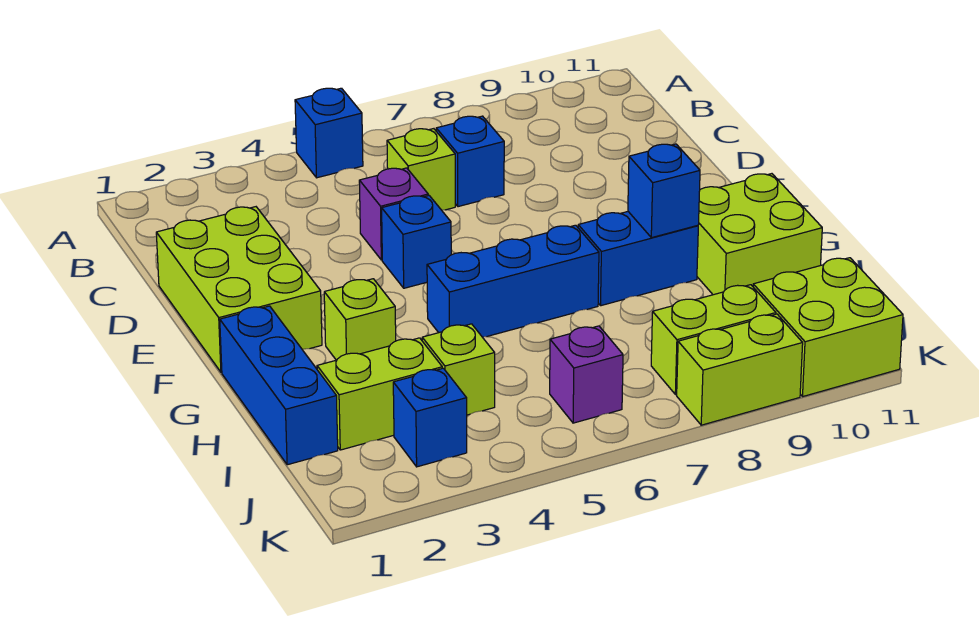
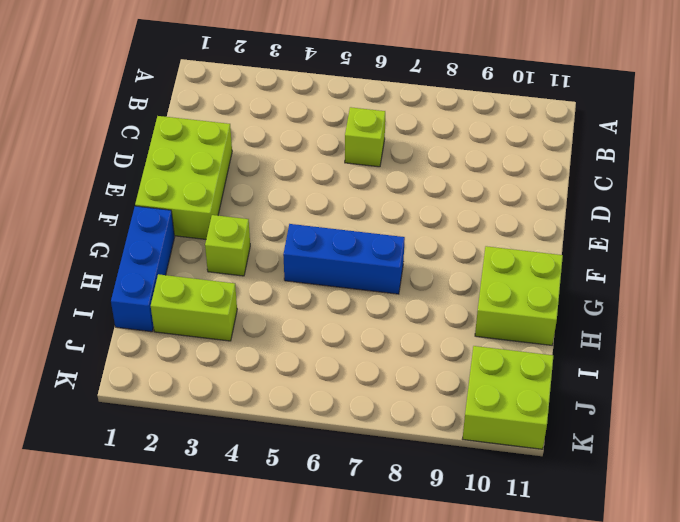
none -> blue 1x1 brick [295,88,363,178]
none -> blue 1x1 brick [436,116,504,207]
none -> purple 1x1 brick [359,168,428,260]

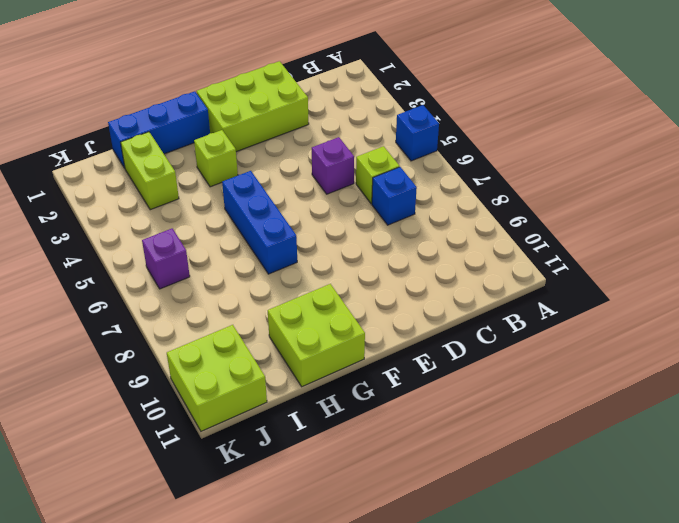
none -> blue 1x1 brick [382,195,451,288]
none -> blue 1x2 brick [578,212,698,306]
none -> lime 1x1 brick [422,324,495,415]

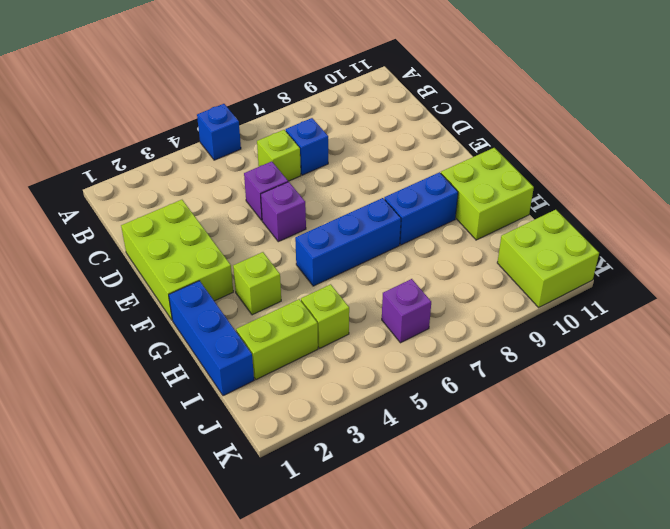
purple 1x1 brick [261,182,306,242] -> blue 1x1 brick [382,195,451,288]
none -> blue 1x1 brick [393,368,467,467]
none -> lime 1x2 brick [651,285,776,395]
none -> lime 1x2 brick [677,314,803,425]

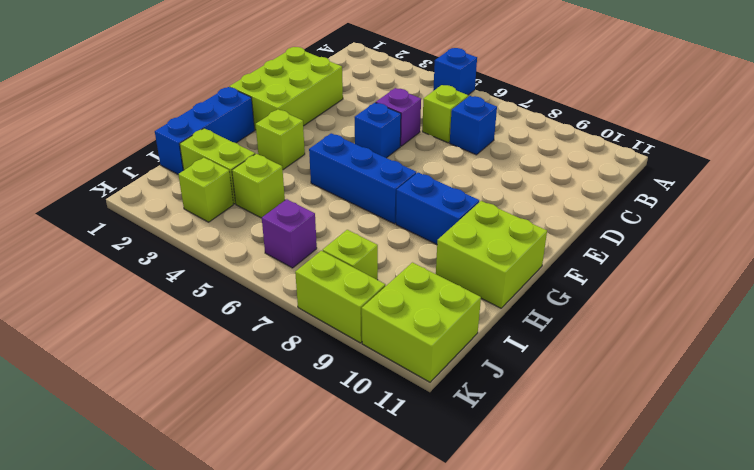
lime 1x1 brick [178,158,233,222] -> blue 1x1 brick [393,368,467,467]
lime 1x1 brick [323,230,378,280] -> lime 1x2 brick [651,285,776,395]
none -> blue 1x1 brick [628,144,700,238]

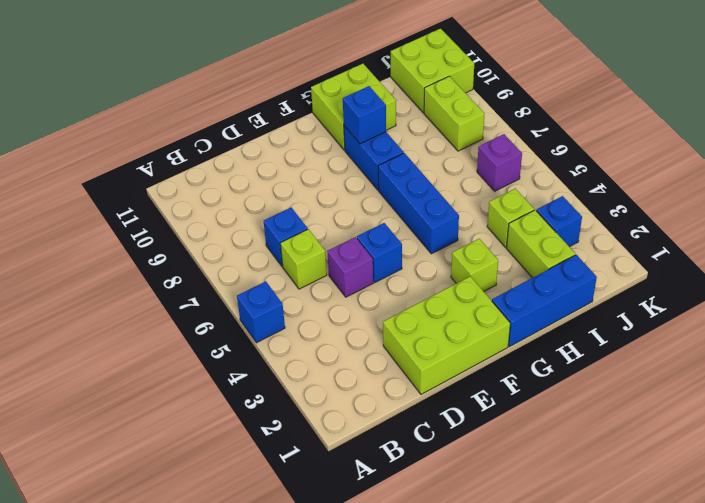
none -> lime 1x2 brick [677,314,803,425]

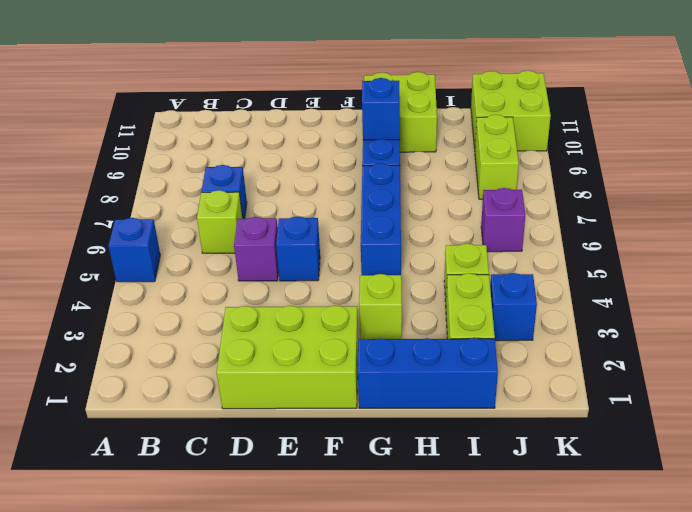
none -> lime 1x2 brick [677,314,803,425]

